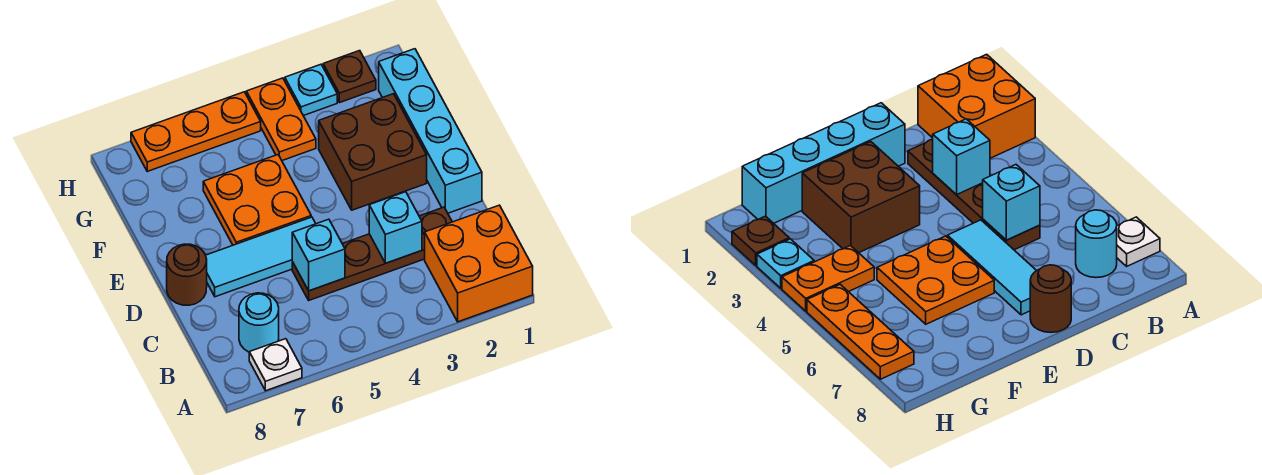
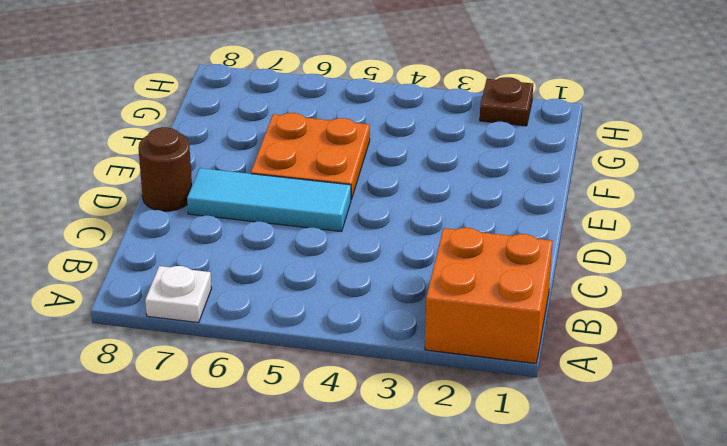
none -> cyan 1x1 round brick [239,293,279,352]
none -> brown 1x4 plate [292,207,452,300]
none -> cyan 1x4 brick [379,49,482,213]

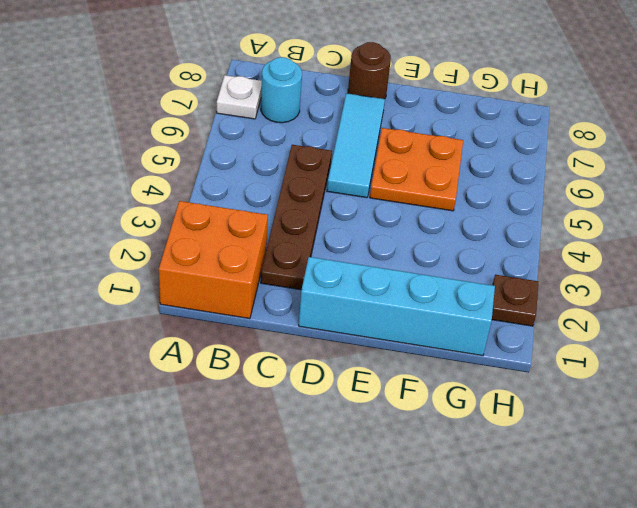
none -> brown 2x2 brick [319,94,427,210]
none -> orange 1x2 plate [246,78,316,161]
none -> cyan 1x1 plate [285,64,337,116]

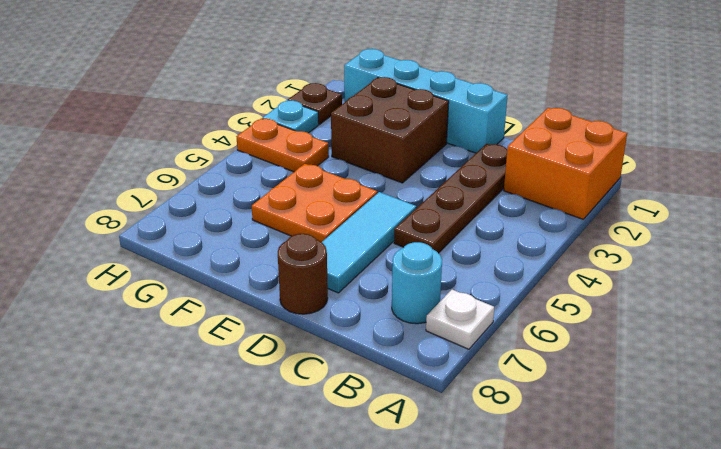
none -> orange 1x3 plate [131,92,261,171]
none -> cyan 1x1 brick [369,192,422,263]
none -> cyan 1x1 brick [292,219,345,291]

